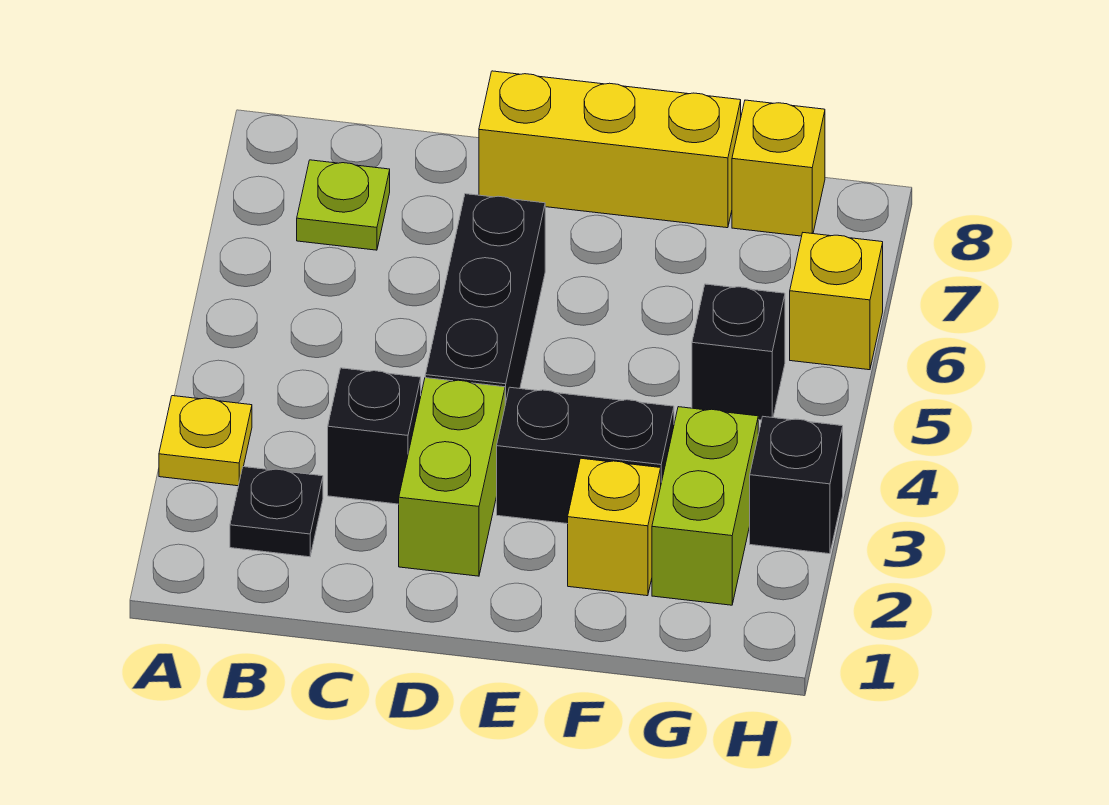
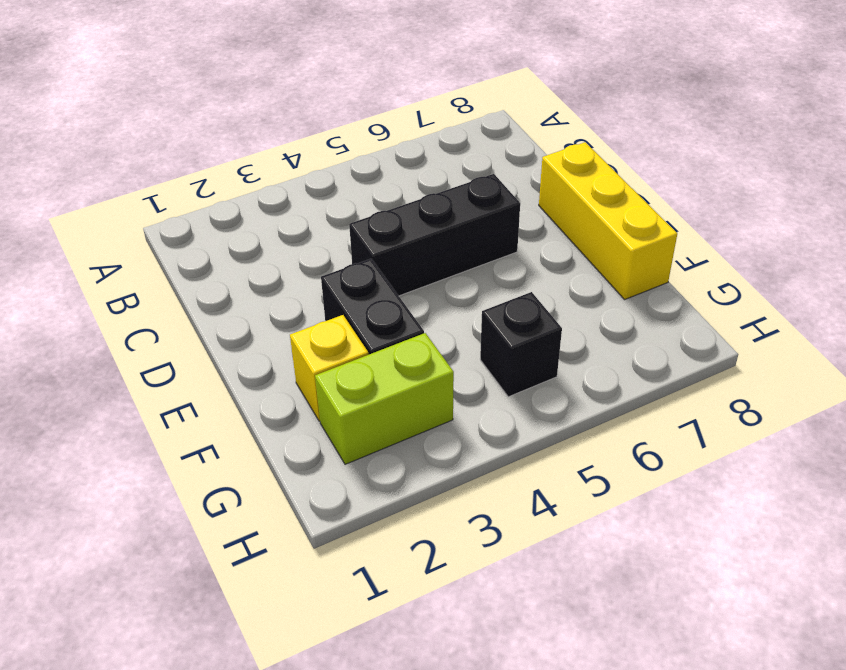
none -> yellow 1x1 plate [159,396,252,486]
none -> black 1x1 plate [230,467,323,557]
none -> lime 1x1 plate [297,160,390,250]

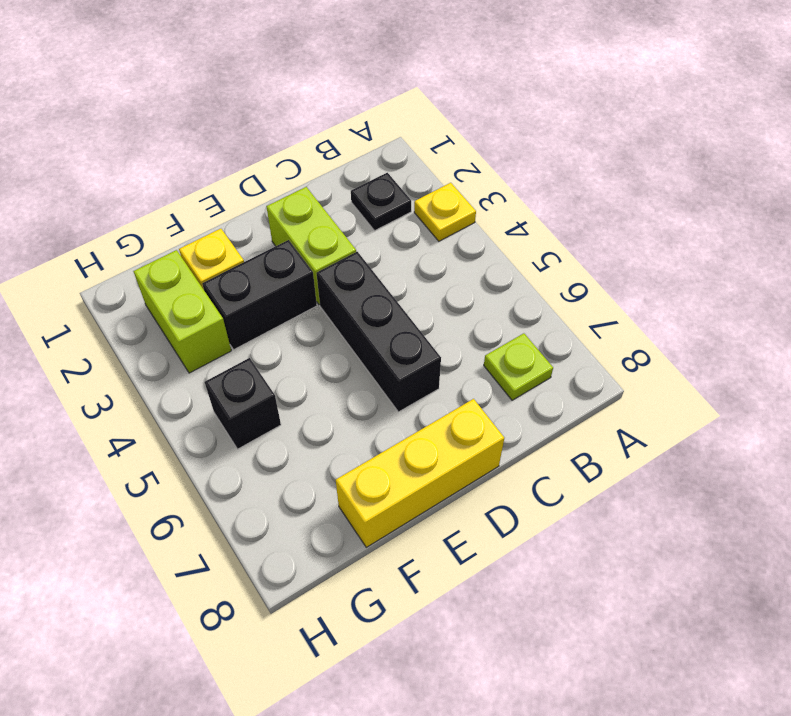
none -> black 1x1 brick [328,368,421,504]
none -> yellow 1x1 brick [732,100,825,236]
none -> black 1x1 brick [750,417,843,554]

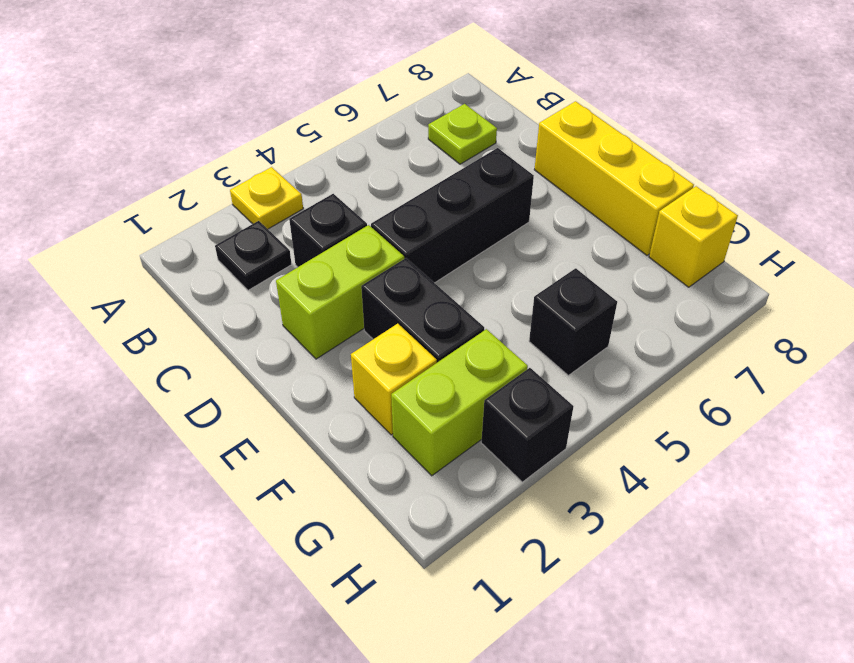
none -> yellow 1x1 brick [790,233,883,370]

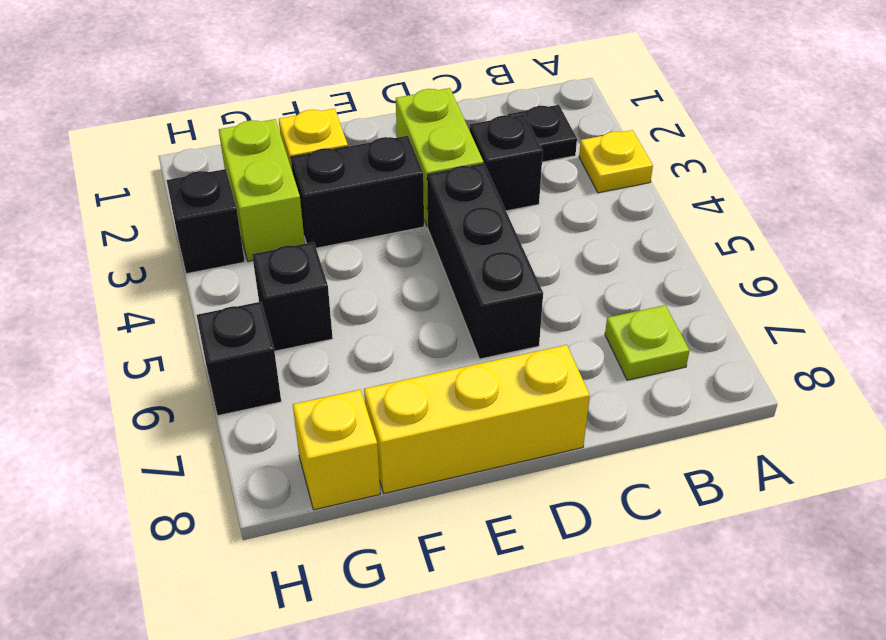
black 1x1 brick [197,302,281,416] -> yellow 1x1 brick [790,233,883,370]

